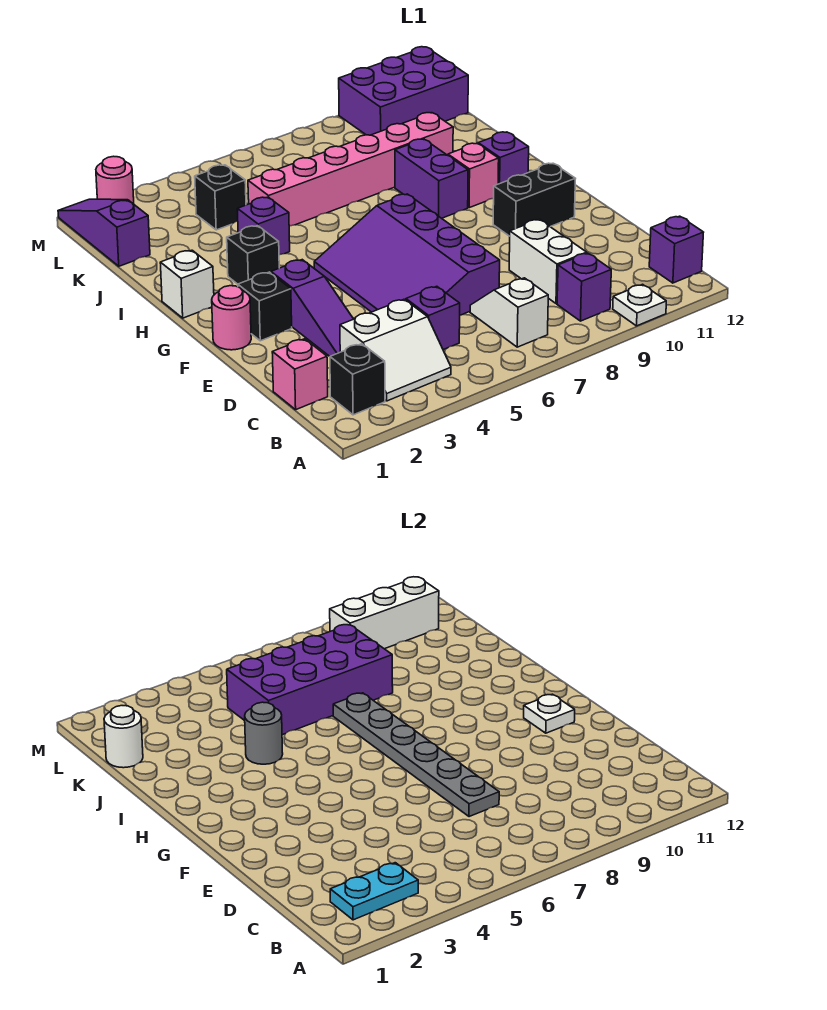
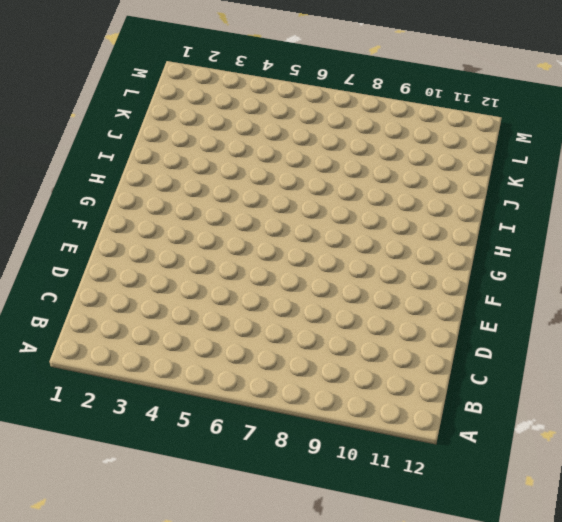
none -> white 1x1 plate [613,284,666,326]
none -> black 1x1 brick [330,344,385,415]
none -> white 2x2 slope [340,299,451,401]
none -> white 1x2 slope [470,278,548,347]

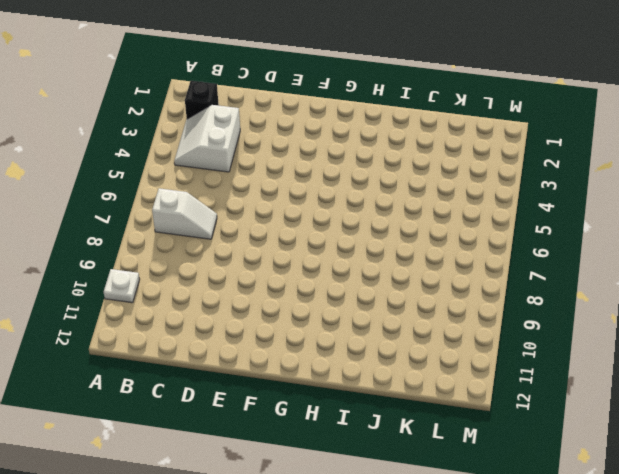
none -> purple 1x1 brick [557,253,611,321]
none -> purple 1x1 brick [649,216,704,283]
none -> pink 1x1 brick [272,339,328,410]
none -> purple 1x1 brick [406,286,460,350]

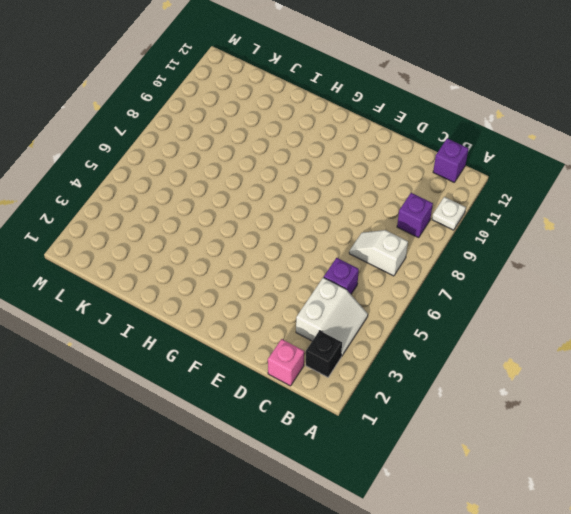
none -> white 1x2 brick [509,219,587,304]
none -> purple 1x3 slope [271,260,353,356]
none -> purple 3x4 slope [314,194,500,315]
none -> pink 1x1 round brick [212,286,251,350]

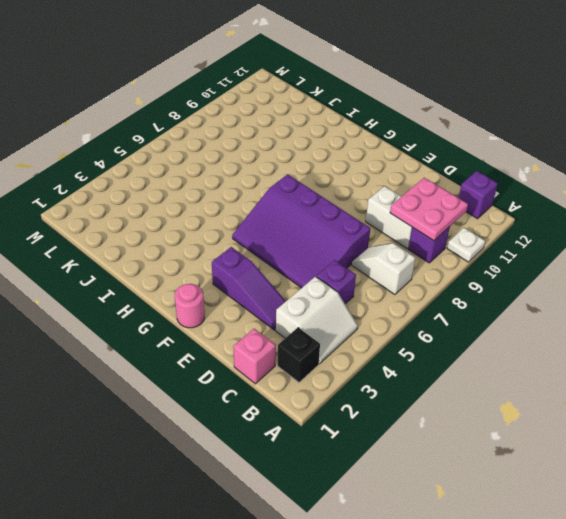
pink 2x2 plate [390,178,468,241] -> none
none -> black 1x1 brick [238,272,292,341]
none -> black 1x2 brick [493,163,576,236]
none -> white 1x1 brick [160,250,214,318]
none -> black 1x1 brick [227,226,279,284]

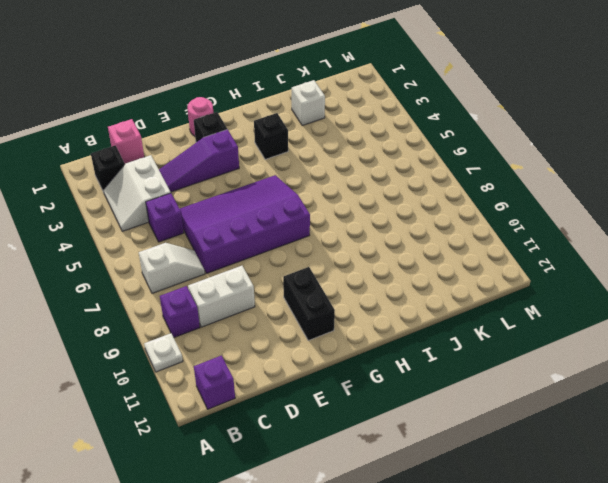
white 1x1 brick [292,80,325,125] -> white 1x1 brick moved to [160,250,214,318]
none -> purple 1x2 brick [395,139,468,218]
none -> pink 1x1 brick [448,143,499,208]
none -> purple 1x1 brick [478,132,529,184]
none -> purple 1x1 brick [237,197,290,255]

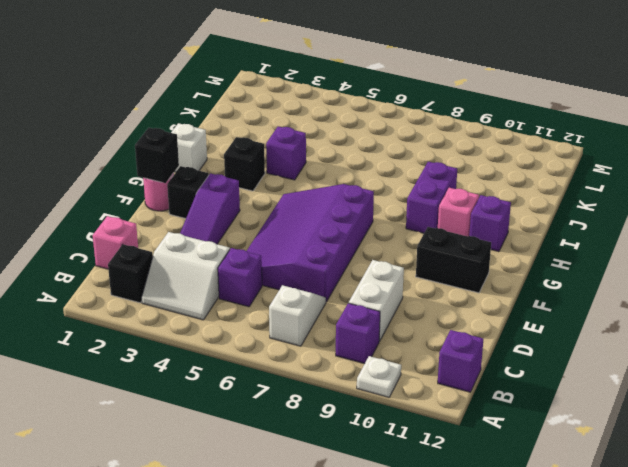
black 1x1 brick [135,128,179,183] -> black 1x1 brick moved to [195,165,246,230]
none -> pink 1x6 brick [248,113,453,226]
none -> purple 1x3 slope [58,199,150,266]
none -> purple 2x3 brick [339,47,468,135]
none -> pink 1x1 round brick [96,156,134,204]

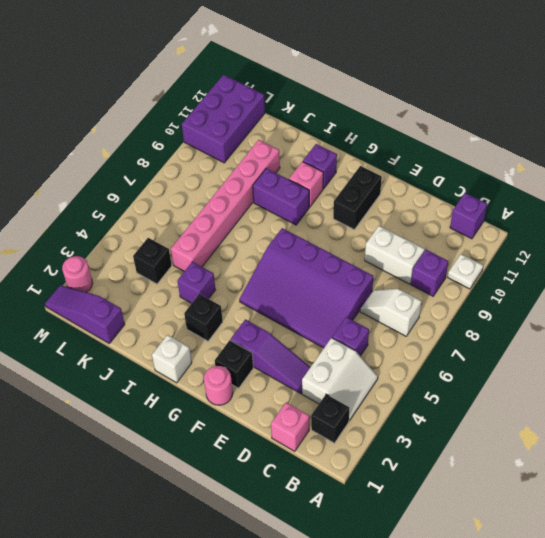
none -> cyan 1x2 plate [330,863,418,920]
none -> grey 1x6 plate [333,693,499,817]
none -> white 1x1 plate [524,694,575,733]
none -> grey 1x1 round brick [245,702,283,764]

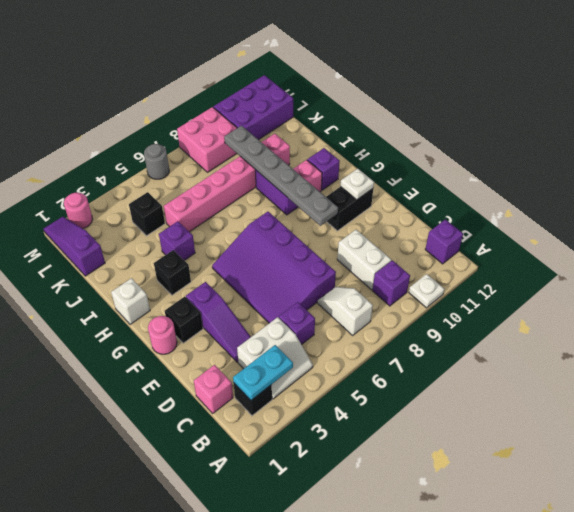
grey 1x6 plate [224,126,338,226] -> grey 1x6 plate moved to [333,693,499,817]
pink 2x2 brick [177,107,237,172] -> none
grey 1x1 round brick [144,144,169,179] -> grey 1x1 round brick moved to [245,702,283,764]
none -> purple 2x4 brick [227,625,393,735]
none -> white 1x1 round brick [104,706,143,768]
none -> white 1x3 brick [330,577,439,649]

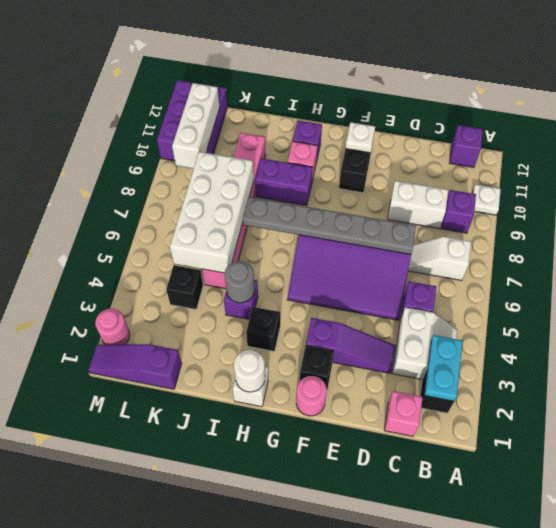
white 1x1 round brick [234,350,265,392] -> white 1x1 round brick moved to [104,706,143,768]
white 2x4 brick [170,152,254,273] -> purple 2x4 brick [227,625,393,735]

